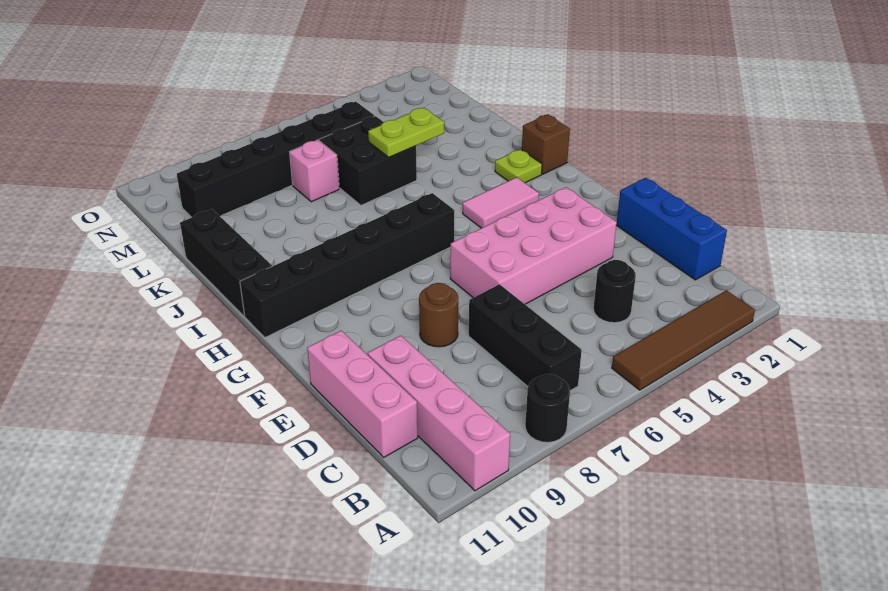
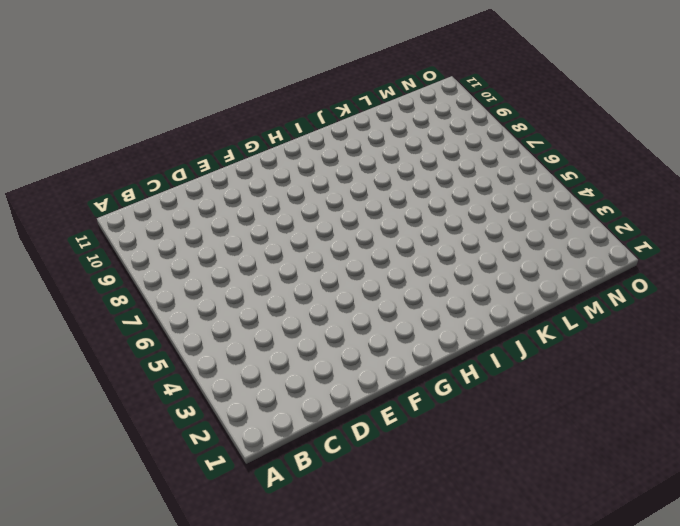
none -> brown 1x4 tile [612,290,755,390]
none -> black 1x1 round brick [525,374,570,442]
none -> pink 1x4 brick [368,336,510,491]

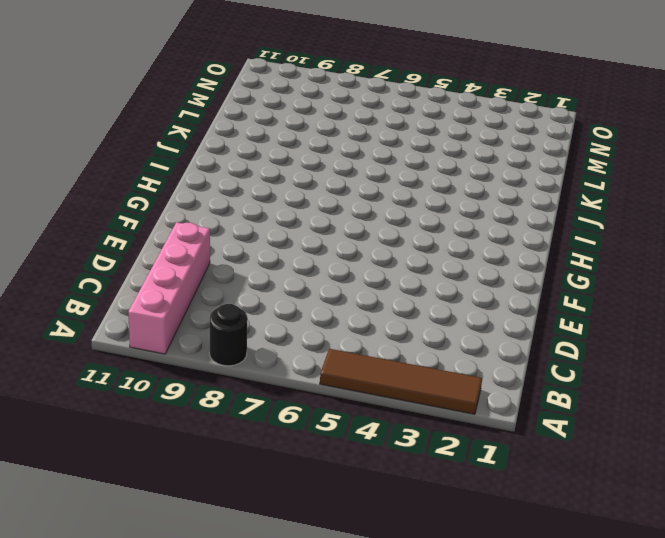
none -> black 1x3 brick [469,284,582,391]
none -> blue 1x3 brick [616,178,727,280]
none -> black 1x1 round brick [593,260,636,323]

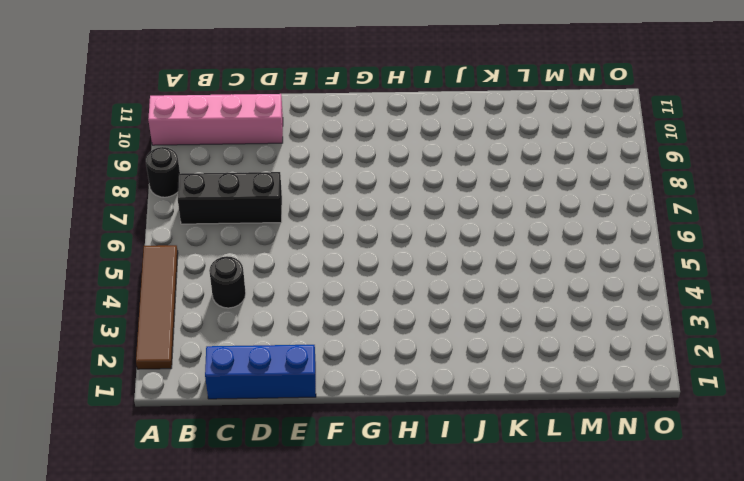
none -> pink 1x3 brick [307,331,418,457]
none -> pink 2x4 brick [450,187,617,304]
none -> brown 1x1 round brick [419,283,458,347]

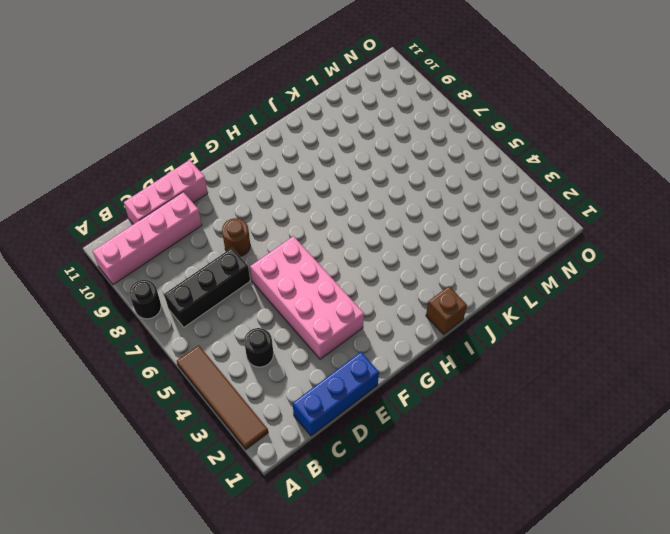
none -> pink 1x2 tile [463,177,539,228]
none -> black 1x6 brick [240,193,454,337]
none -> lime 1x1 plate [495,149,542,183]

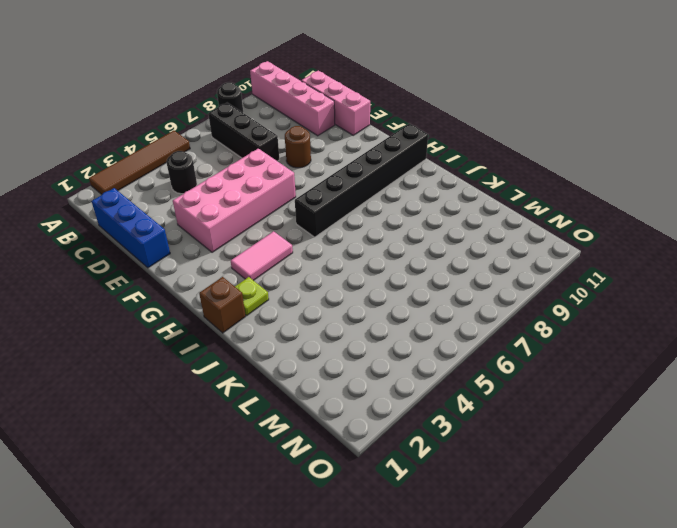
none -> black 1x3 brick [180,209,272,316]
none -> black 2x2 brick [319,116,417,205]
none -> pink 1x1 brick [290,140,339,202]

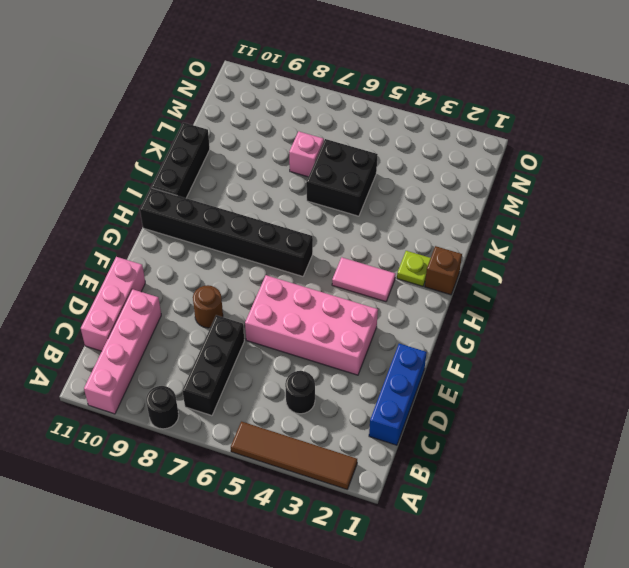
none -> black 1x6 brick [177,102,375,217]
none -> lime 1x2 plate [368,108,444,157]

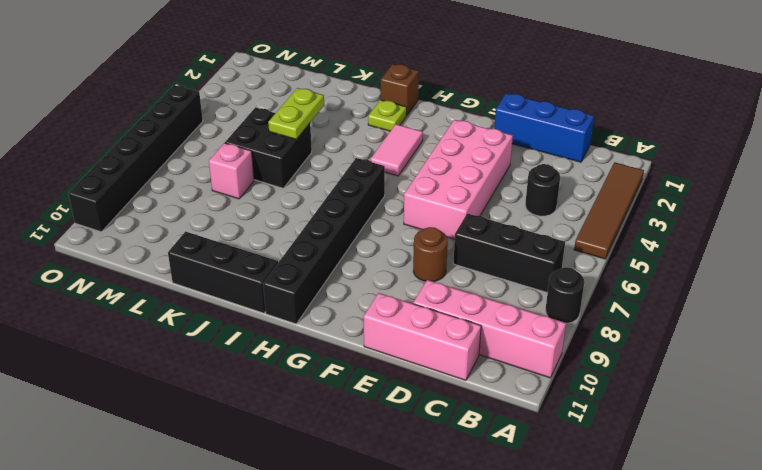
black 1x6 brick [68,85,203,232] -> black 1x6 brick moved to [177,102,375,217]

